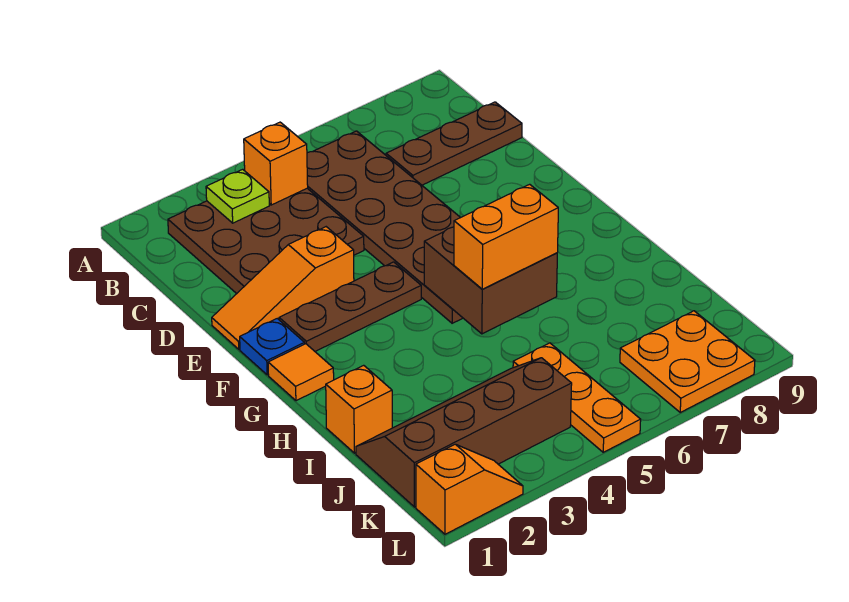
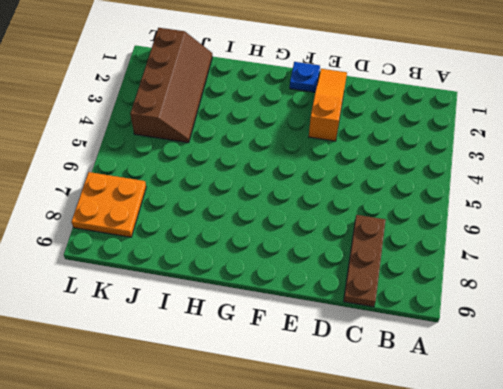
none -> brown 3x3 plate [168,188,364,294]
none -> brown 2x6 plate [307,131,463,323]
none -> brown 1x3 plate [279,262,421,351]

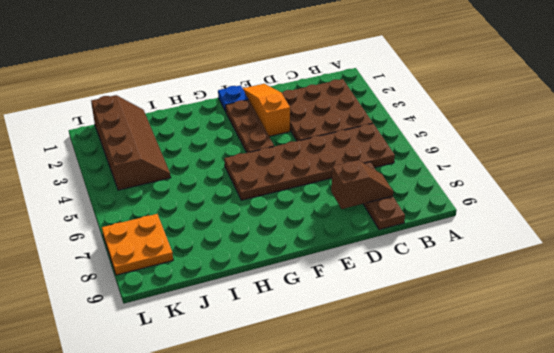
brown 1x2 slope [331,160,393,209] -> none
none -> orange 1x1 tile [268,344,334,401]
none -> orange 1x1 brick [326,365,392,453]
none -> orange 1x3 plate [513,343,641,452]

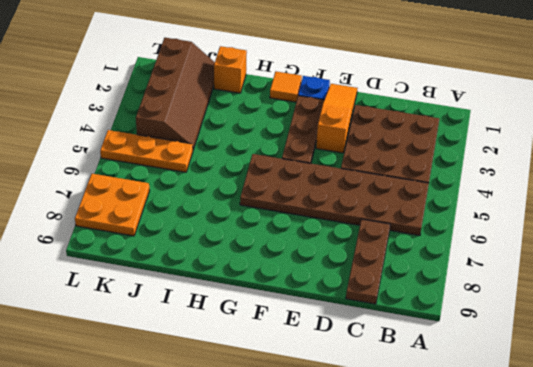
none -> orange 1x2 slope [416,444,523,534]
none -> lime 1x1 plate [206,169,269,223]
none -> orange 1x1 brick [244,122,308,205]

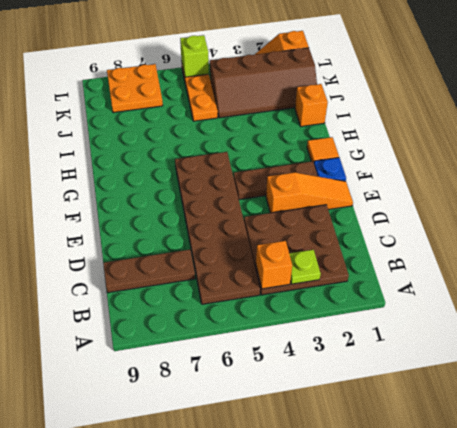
lime 1x1 brick [180,35,209,77] -> none
none -> brown 2x2 brick [424,227,557,334]
none -> orange 1x2 brick [454,184,558,289]

